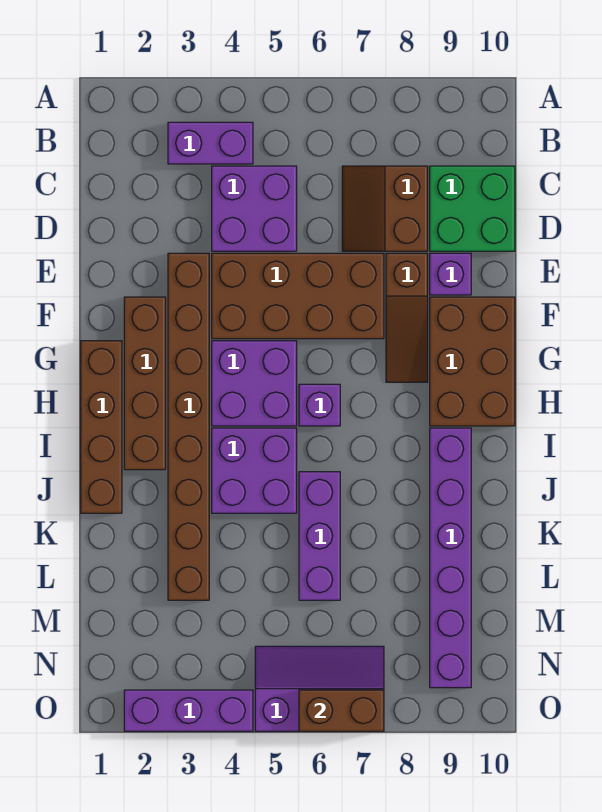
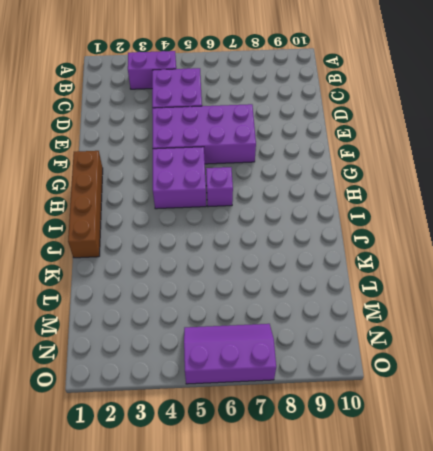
purple 2x4 brick [152,104,256,164] -> brown 2x4 brick [212,253,384,339]
none -> brown 2x2 slope [342,166,428,251]
none -> green 2x2 brick [430,166,515,251]
none -> brown 1x8 brick [168,253,209,600]

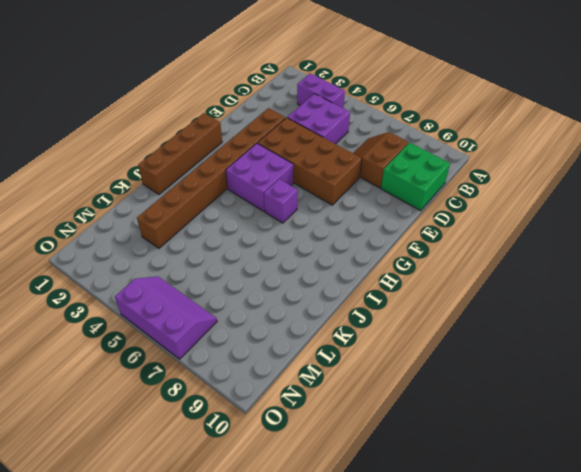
none -> brown 1x3 slope [386,253,428,382]
none -> purple 1x1 brick [430,253,471,295]
none -> brown 1x4 brick [124,297,166,470]

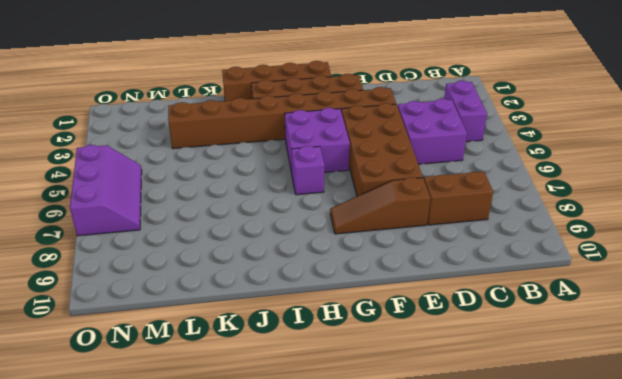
none -> green 2x2 brick [430,166,515,251]
none -> purple 1x1 brick [430,253,471,295]
none -> brown 2x3 brick [430,297,515,426]

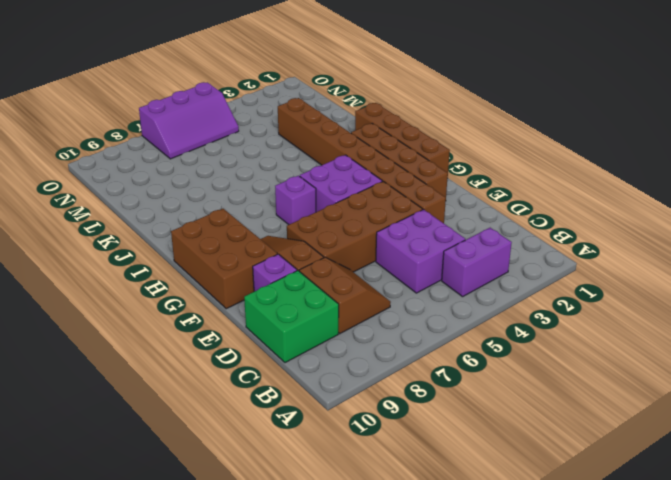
none -> purple 2x2 brick [212,428,297,513]
none -> purple 1x6 brick [430,428,471,688]
none -> purple 1x3 brick [299,472,340,600]

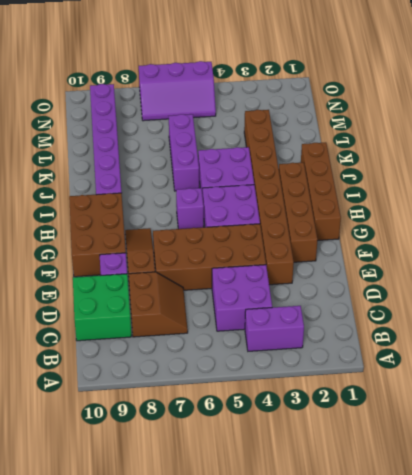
none -> purple 1x3 brick [124,690,253,731]
none -> brown 1x2 brick [299,690,384,731]

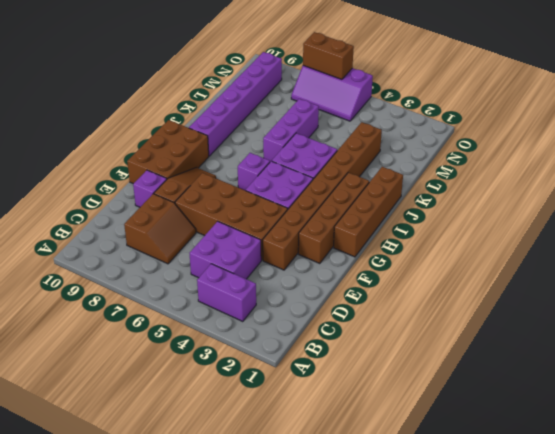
none -> green 2x2 brick [430,166,515,251]
none -> purple 1x3 brick [124,690,253,731]

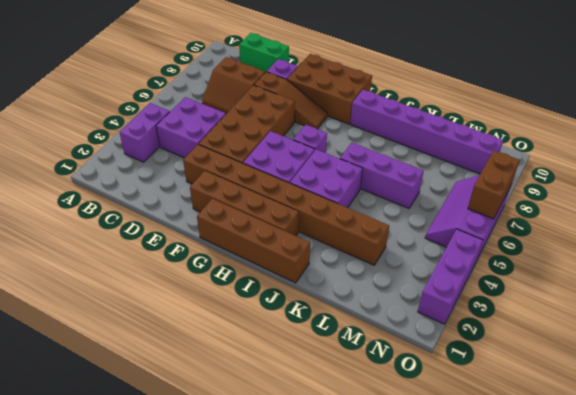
green 1x2 brick [239,33,289,72] -> green 2x2 brick [430,166,515,251]

